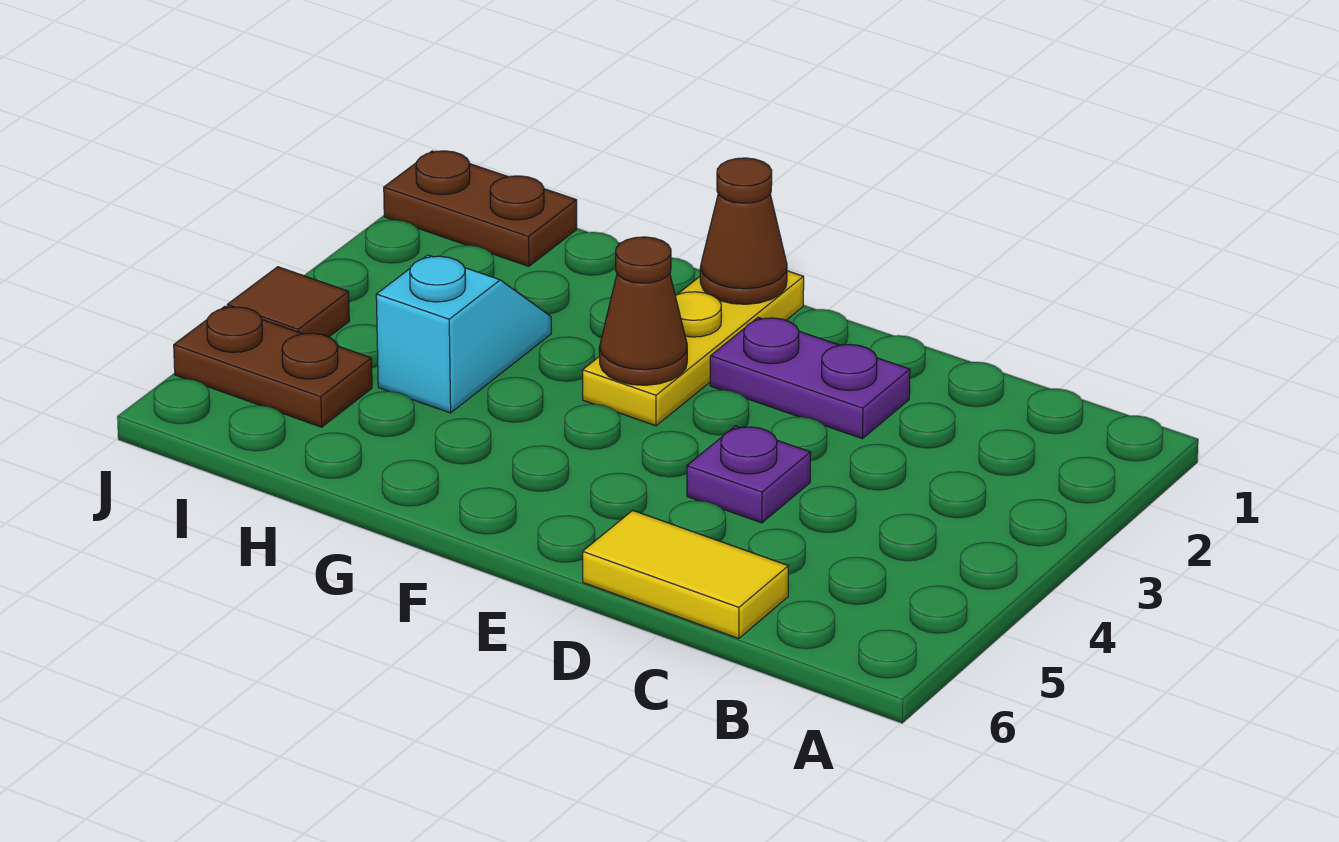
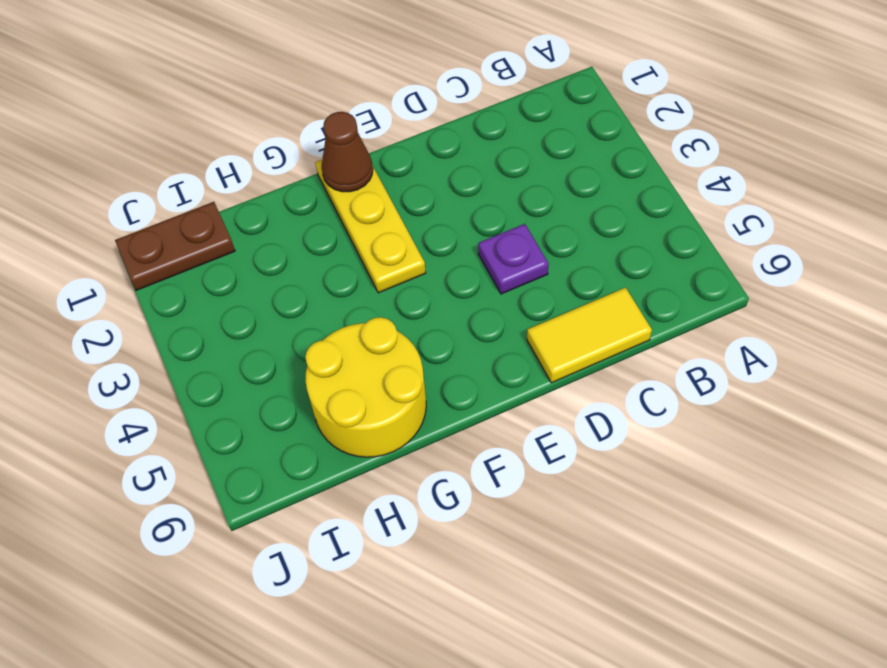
yellow 2x2 round brick [305,317,426,457] -> none
none -> purple 1x2 plate [710,317,910,439]
none -> cyan 1x2 slope [376,255,551,413]

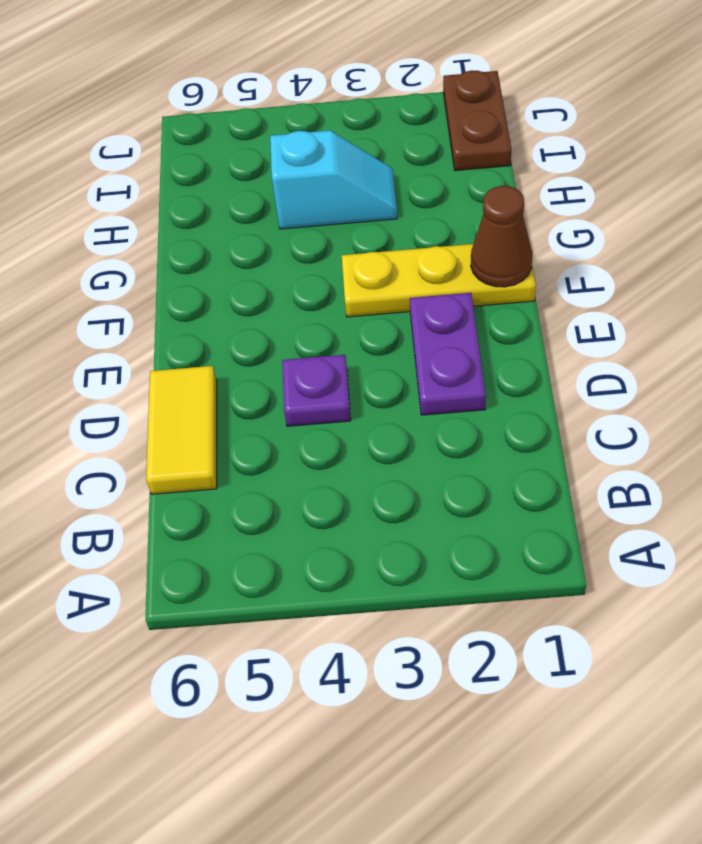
none -> brown 1x2 plate [174,306,372,427]
none -> brown 1x1 tile [227,267,349,337]

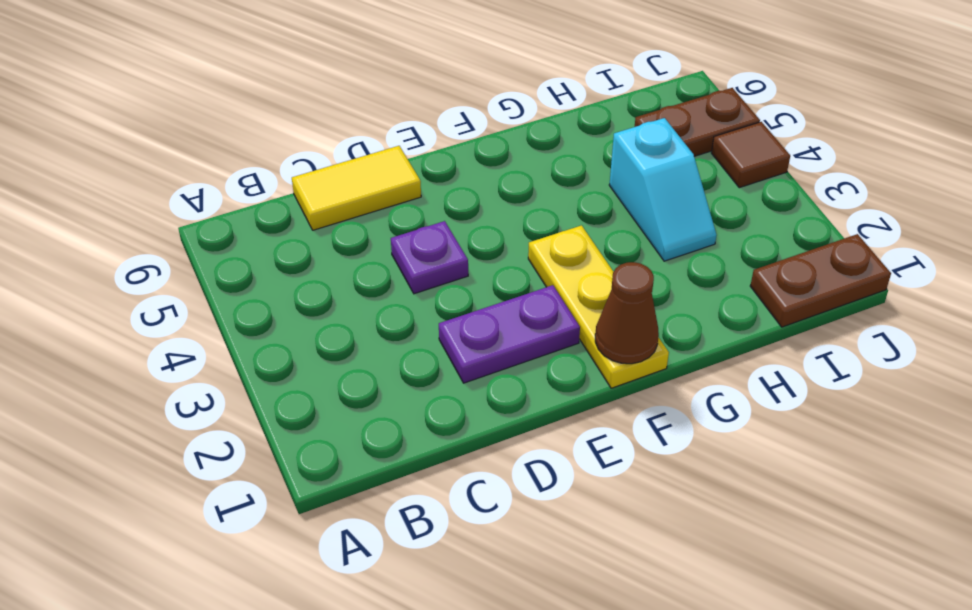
none -> brown 1x1 cone [599,237,687,385]

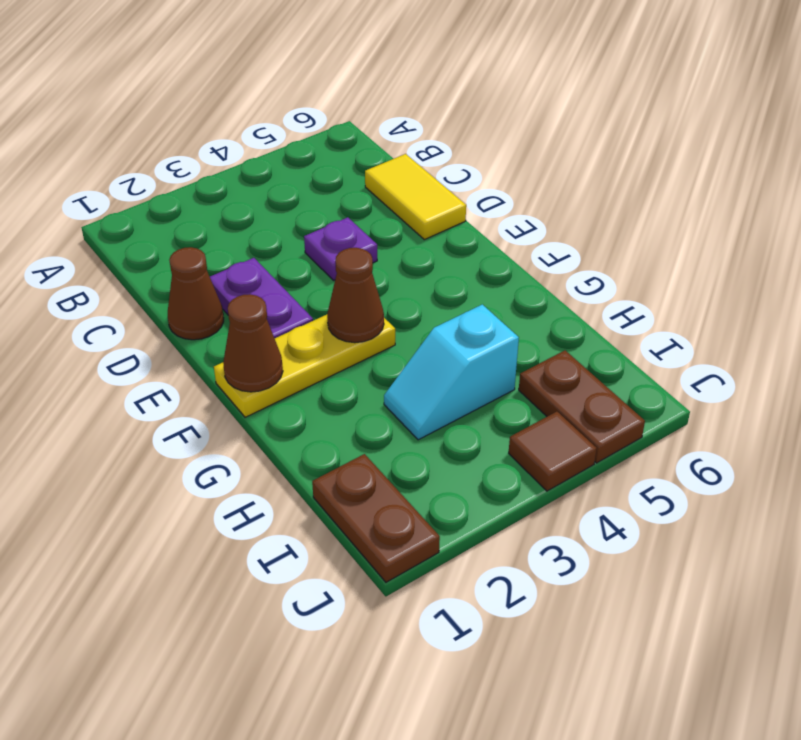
brown 1x1 cone [168,247,224,340] -> none

